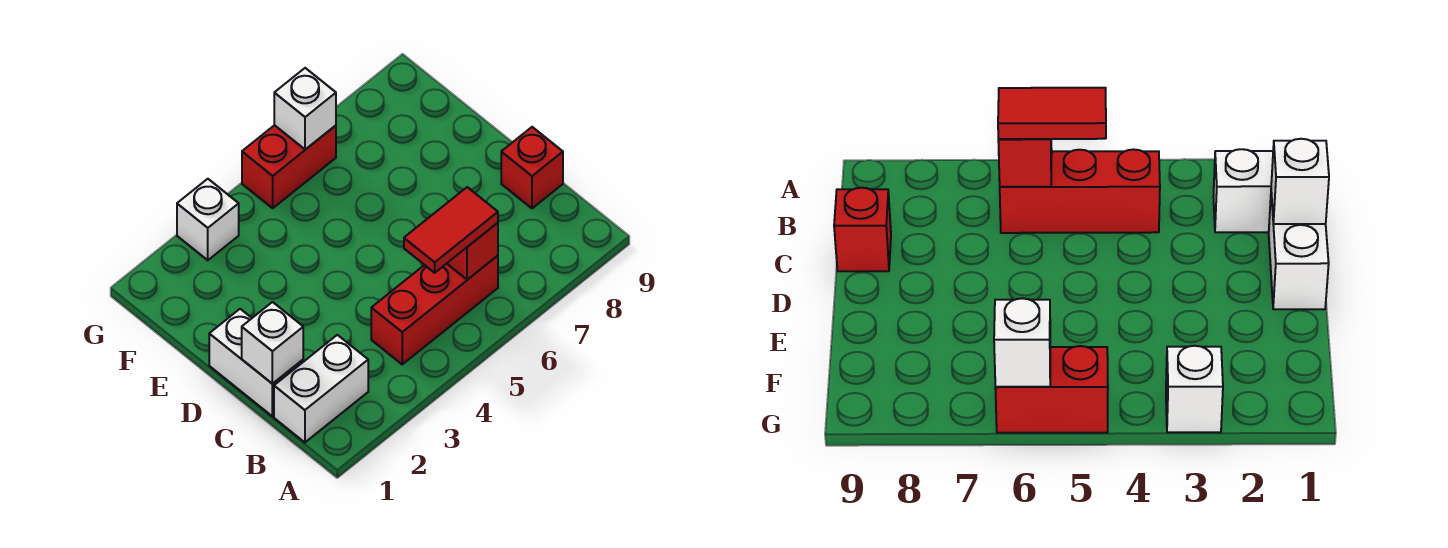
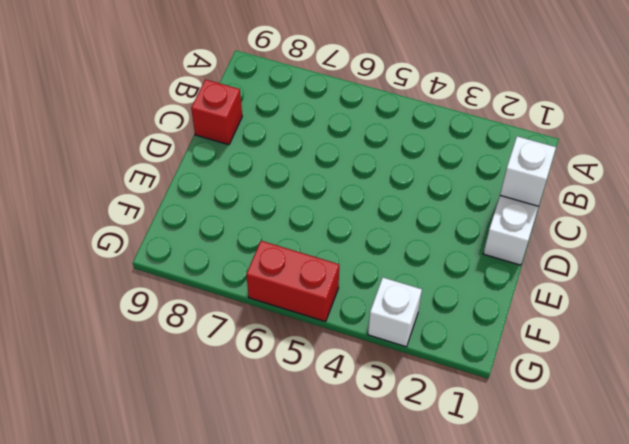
none -> white 1x2 brick [274,335,368,442]
none -> red 1x3 brick [371,256,498,364]

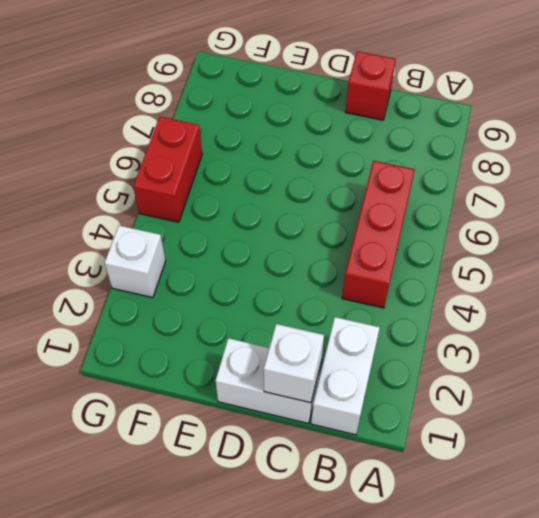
none -> red 1x1 brick [447,223,498,280]
none -> white 1x1 brick [274,68,336,150]

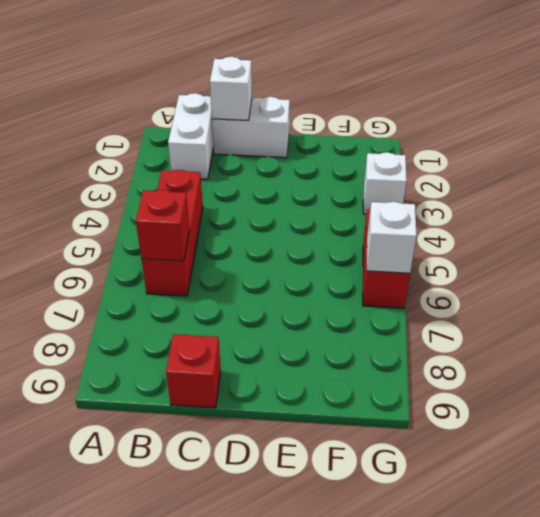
none -> red 1x2 tile [404,187,498,273]

